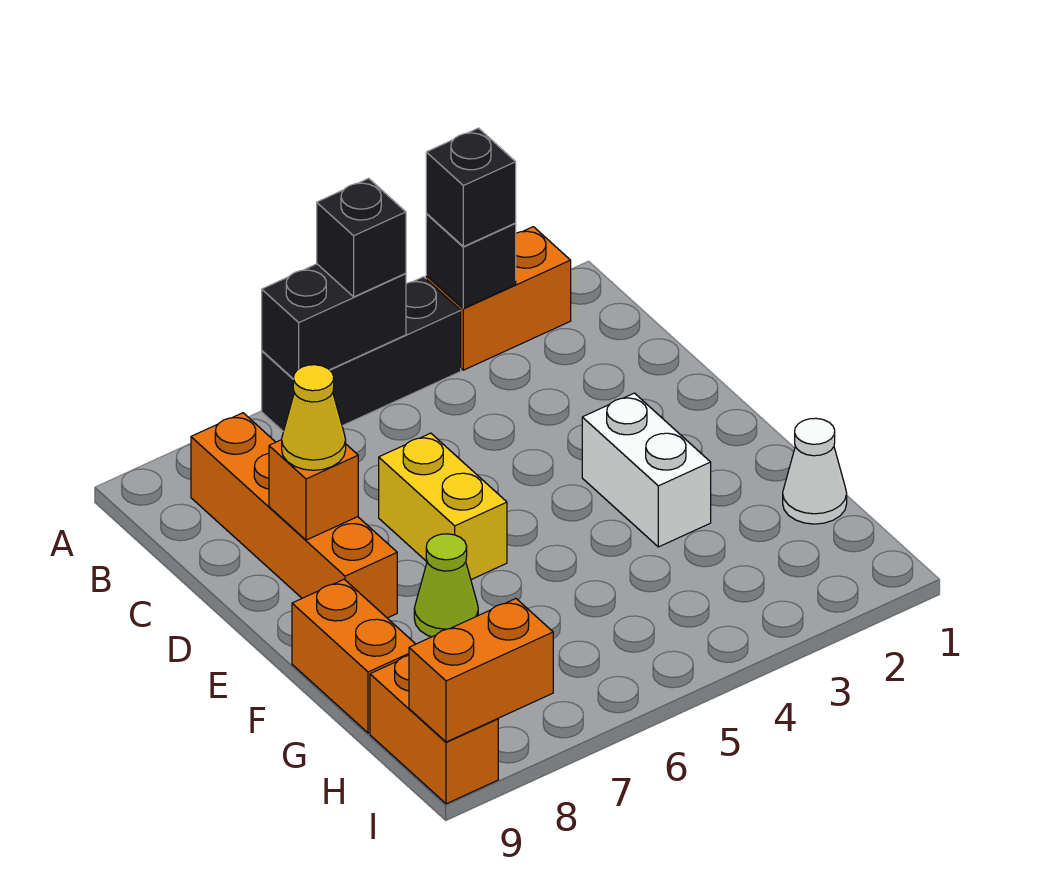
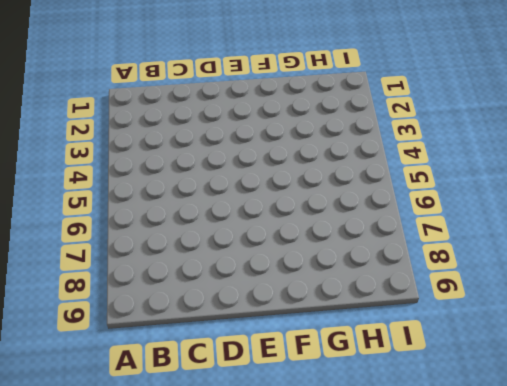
none -> orange 1x2 brick [426,227,571,370]
none -> black 1x3 brick [262,277,461,432]
none -> orange 1x4 brick [191,413,397,618]

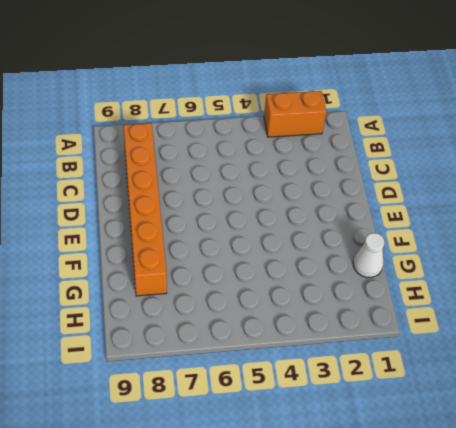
orange 1x6 brick [123,123,167,296] -> orange 1x4 brick [191,413,397,618]
none -> black 1x3 brick [262,277,461,432]
none -> yellow 1x2 brick [379,433,507,579]
none -> white 1x2 brick [582,393,711,547]

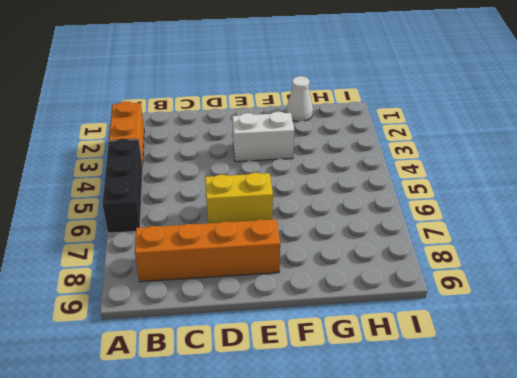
none -> lime 1x1 cone [414,534,478,637]
none -> orange 1x2 brick [292,579,415,733]
none -> orange 1x2 brick [370,655,498,804]

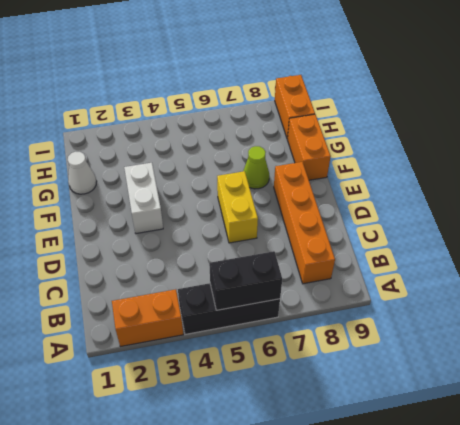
none -> black 1x1 brick [426,214,516,308]
none -> orange 1x1 brick [269,440,358,540]
none -> orange 1x2 brick [409,599,553,742]

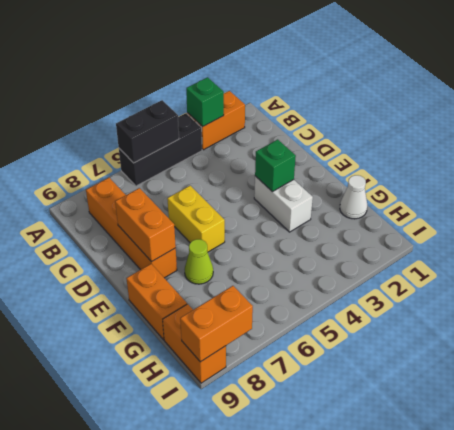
green 1x1 brick [186,77,224,127] -> black 1x1 brick [426,214,516,308]
orange 1x2 brick [115,188,176,262] -> orange 1x1 brick [269,440,358,540]
green 1x1 brick [255,139,296,192] -> none
none -> black 1x1 brick [426,128,516,247]
none -> black 1x1 brick [317,178,406,297]
none -> yellow 1x1 cone [282,365,346,470]

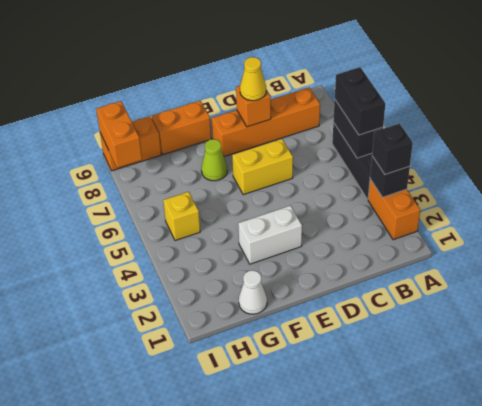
black 1x2 brick [335,67,385,135] -> black 1x1 brick [317,178,406,297]
yellow 1x1 brick [163,192,200,241] -> none

